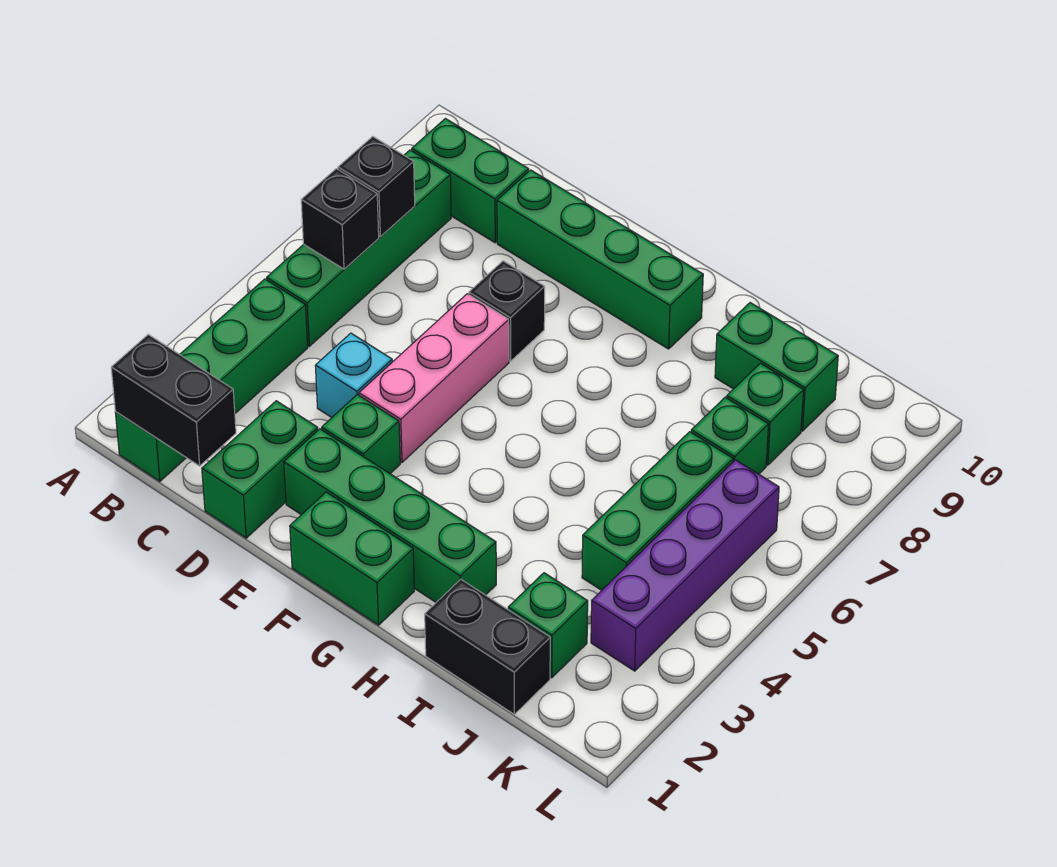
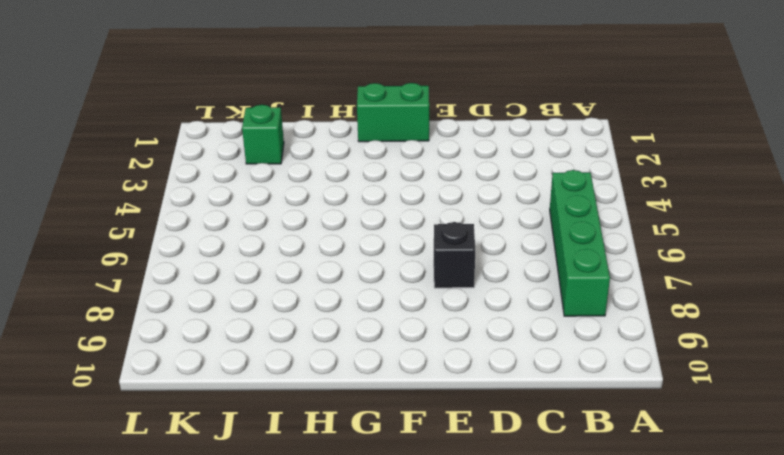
none -> green 1x4 brick [115,279,308,481]
none -> green 1x2 brick [412,119,529,243]
none -> green 1x2 brick [202,401,318,538]

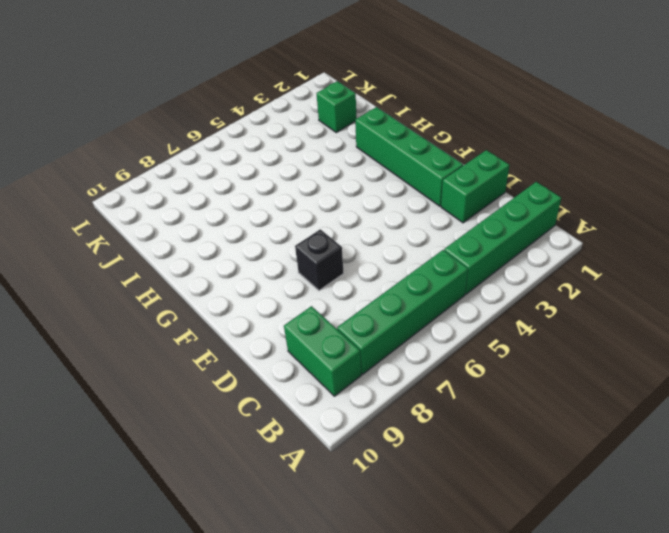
none -> cyan 1x1 brick [315,333,392,417]
none -> green 1x4 brick [497,170,703,349]
none -> green 1x1 brick [322,395,400,474]

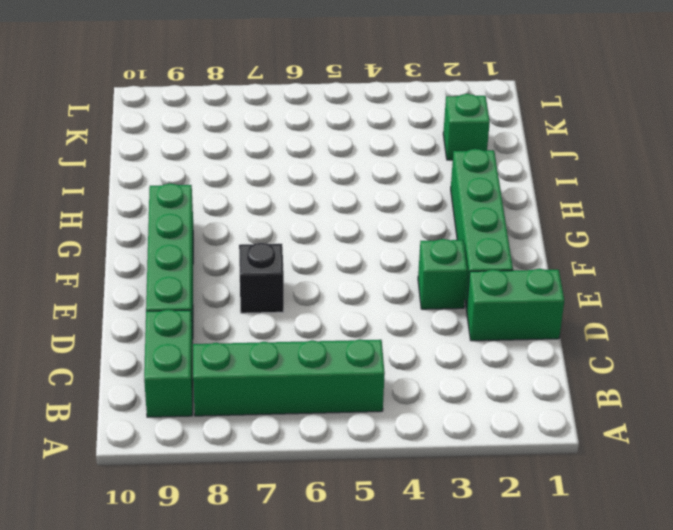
none -> green 1x4 brick [115,279,308,481]
none -> cyan 1x1 brick [315,333,392,417]
none -> pink 1x3 brick [359,294,509,462]

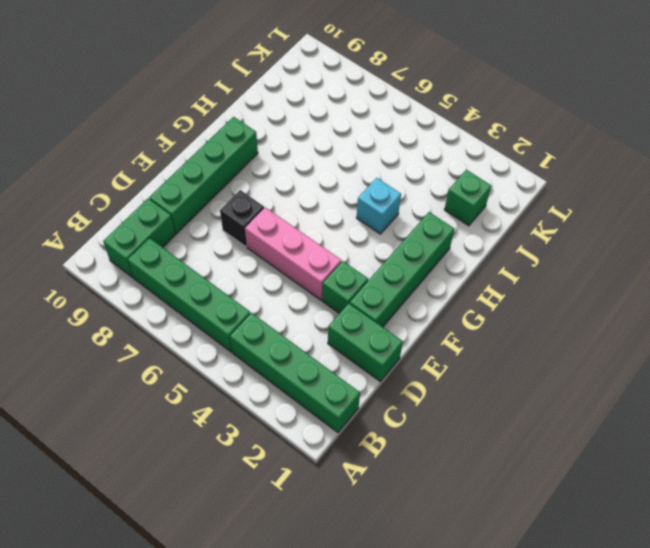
cyan 1x1 brick [357,178,401,234] -> cyan 1x1 brick moved to [315,333,392,417]
none -> green 1x2 brick [290,492,414,625]
none -> black 1x2 brick [425,579,550,714]
none -> green 1x2 brick [715,303,838,431]

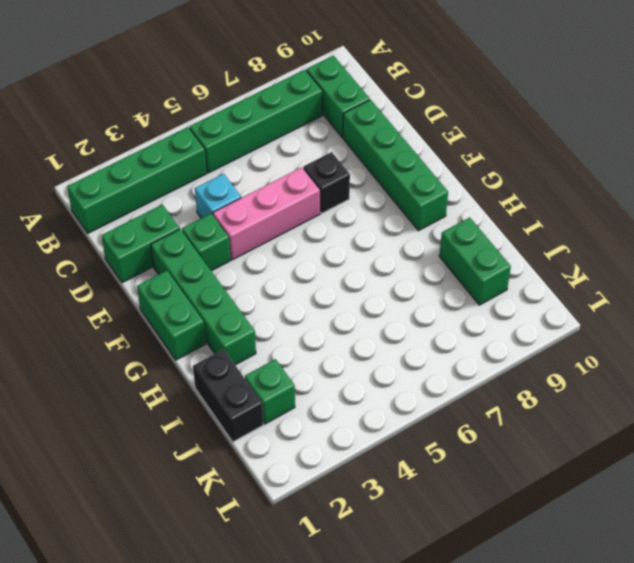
none -> green 1x3 brick [582,432,733,590]
none -> green 1x1 brick [691,397,768,474]
none -> green 1x1 brick [727,363,804,465]

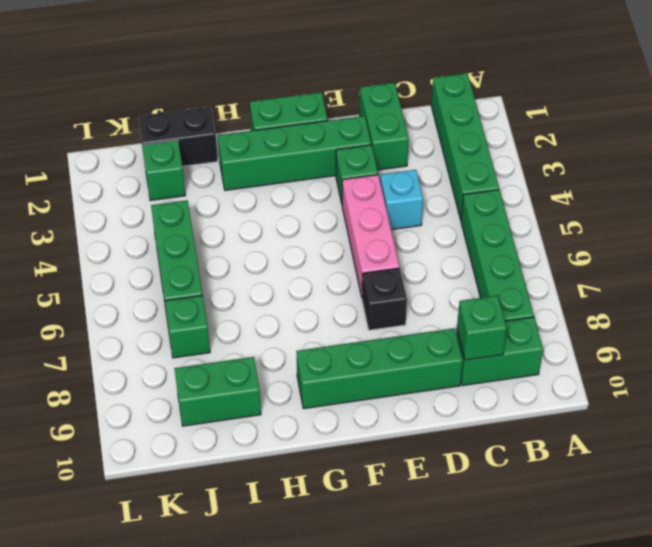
green 1x1 brick [457,296,507,360] -> green 1x1 brick moved to [727,363,804,465]
none -> purple 1x4 brick [591,460,779,671]
none -> black 1x2 brick [111,335,236,466]
none -> black 1x1 brick [301,169,379,269]

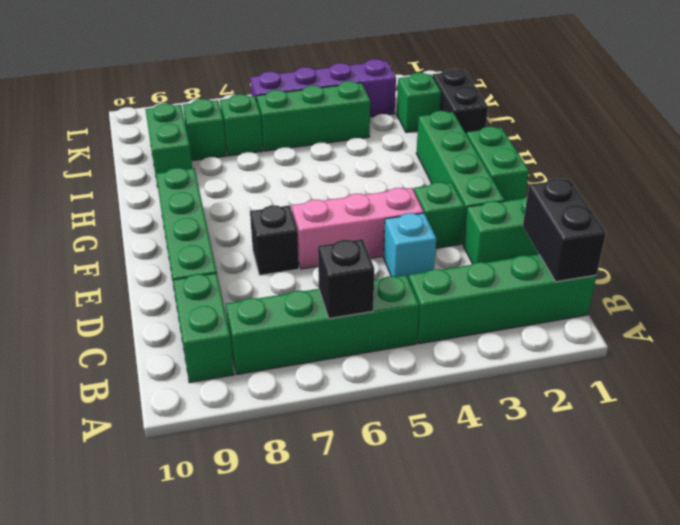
none -> black 1x1 brick [338,137,415,236]

